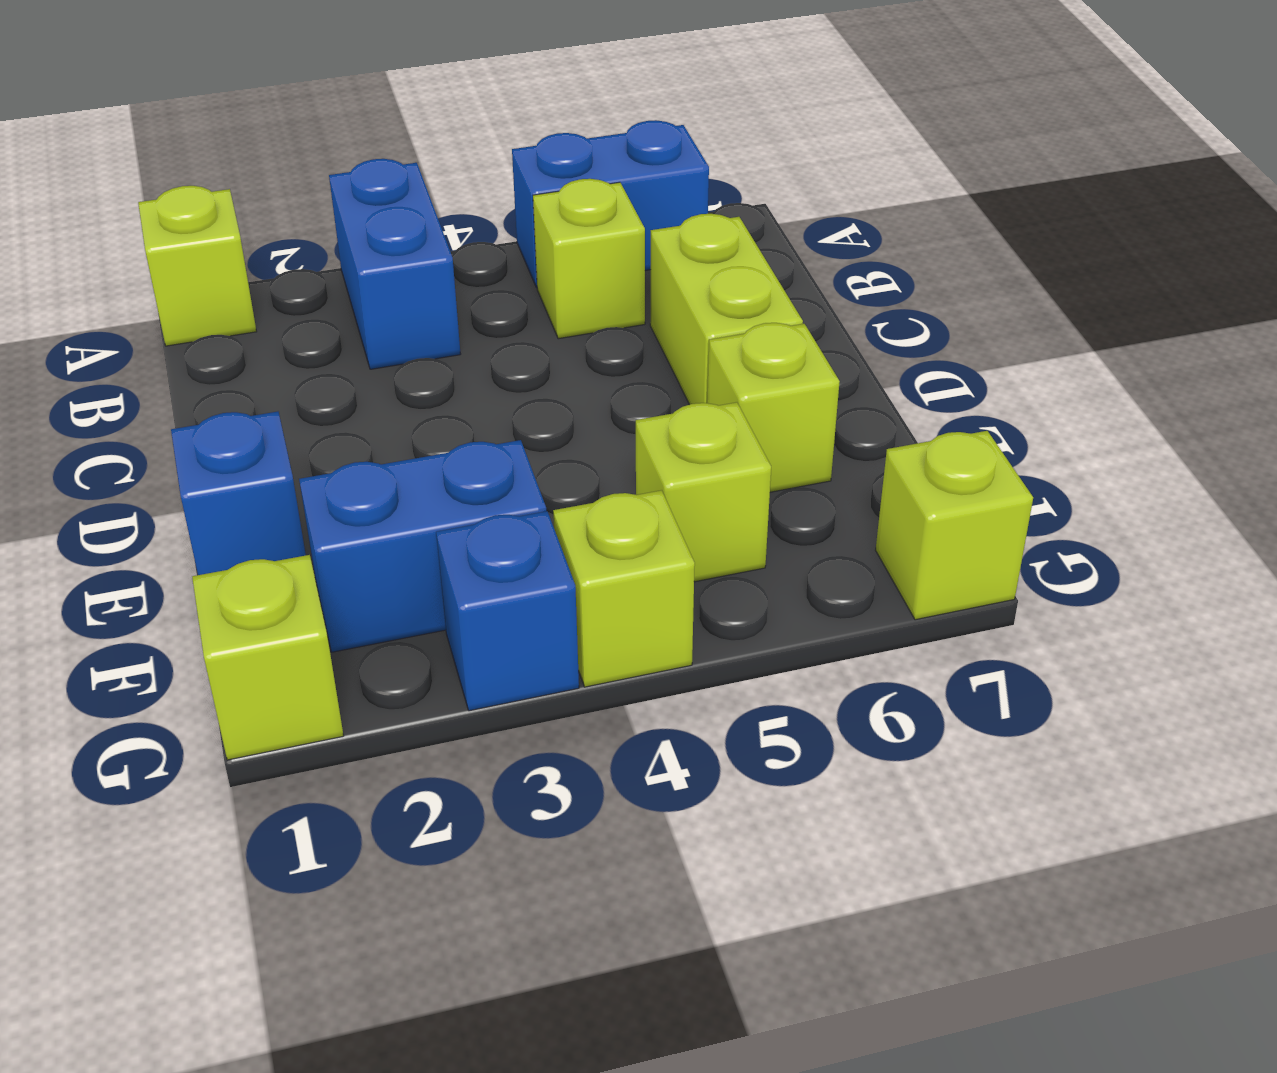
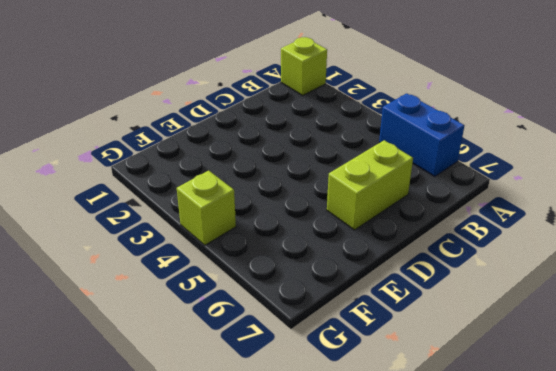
none -> blue 1x2 brick [329,159,460,369]
none -> lime 1x1 brick [533,179,645,339]
none -> blue 1x1 brick [171,412,306,575]

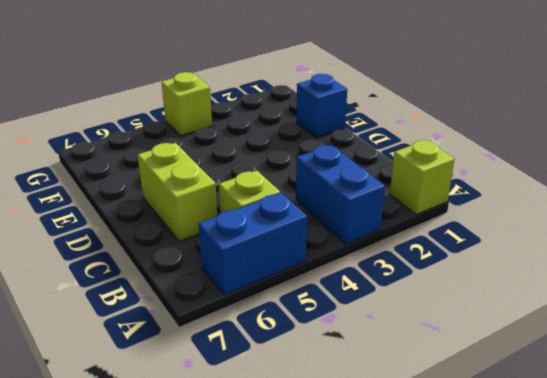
none -> lime 1x1 brick [707,323,840,492]
none -> blue 1x2 brick [299,440,546,652]
none -> lime 1x1 brick [636,402,771,582]

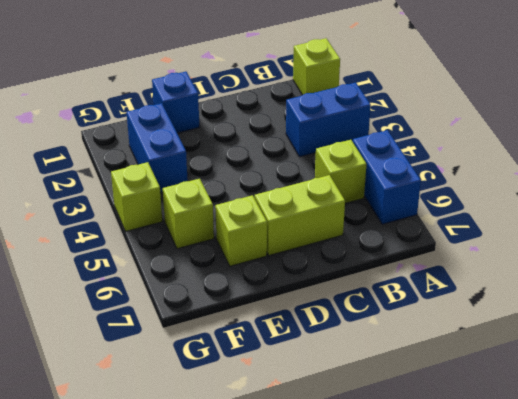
none -> lime 1x1 brick [192,555,344,760]
none -> blue 1x1 brick [436,511,579,711]
none -> lime 1x1 brick [876,431,1033,620]

